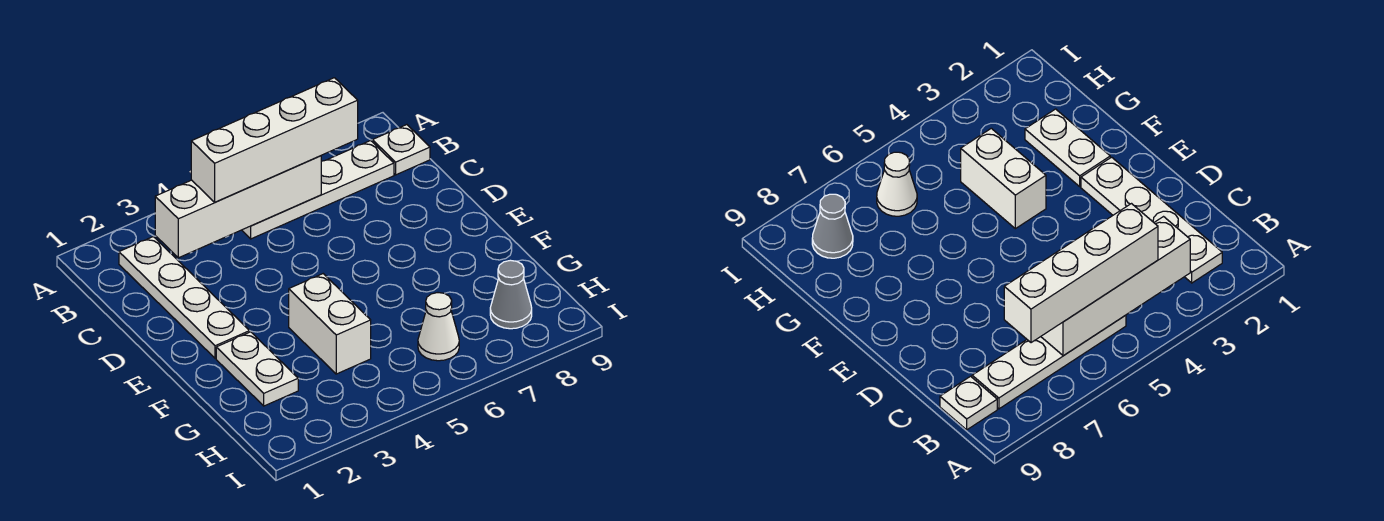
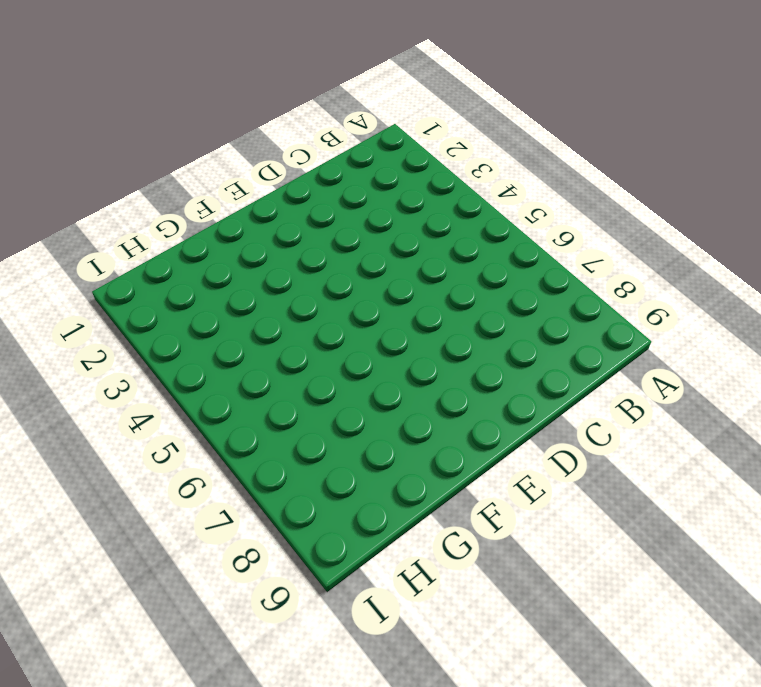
none -> white 1x4 plate [119,237,250,358]
none -> white 1x4 plate [242,141,394,239]

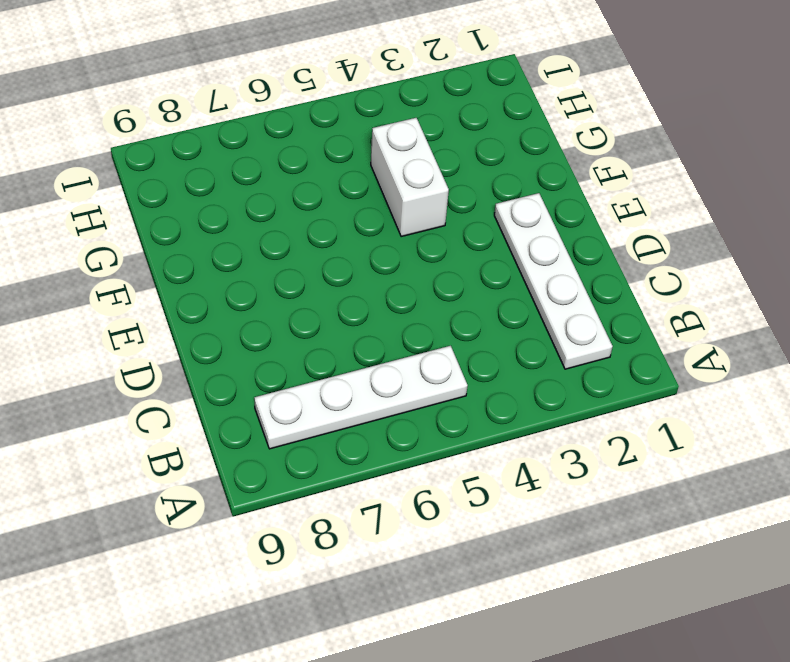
none -> white 1x1 plate [372,125,430,175]
none -> white 1x2 plate [216,332,298,406]

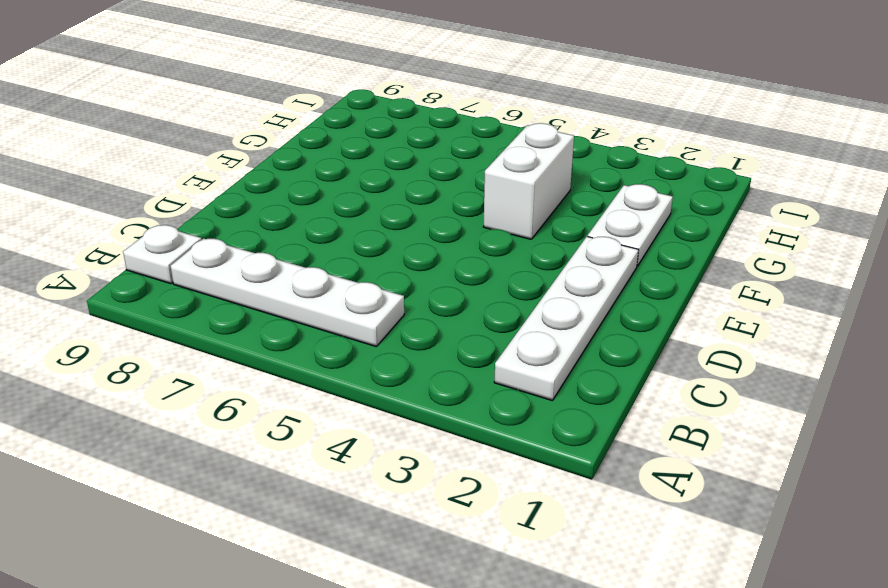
none -> white 1x1 cone [418,293,459,361]
none -> grey 1x1 cone [490,260,532,329]

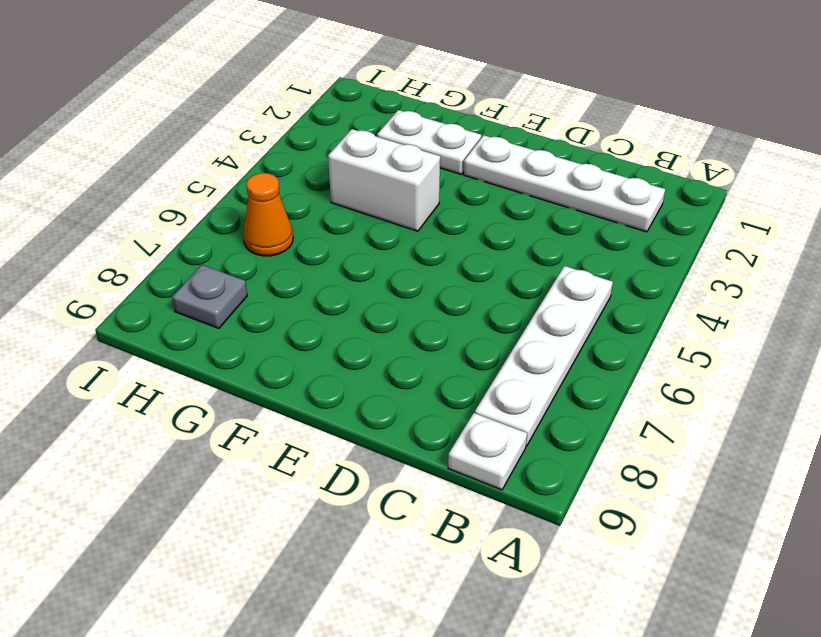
orange 1x1 cone [243,173,293,256] -> white 1x1 cone [418,293,459,361]
grey 1x1 plate [172,265,247,328] -> grey 1x1 cone [490,260,532,329]
none -> white 1x4 brick [155,156,321,258]
none -> white 1x4 brick [191,78,358,202]

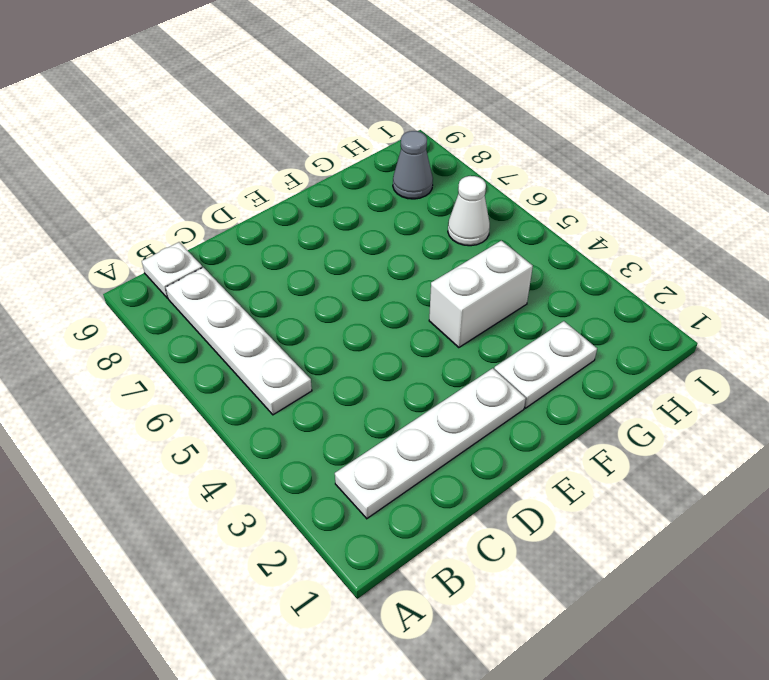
none -> white 1x4 brick [155,156,321,258]
none -> white 1x4 brick [191,78,358,202]

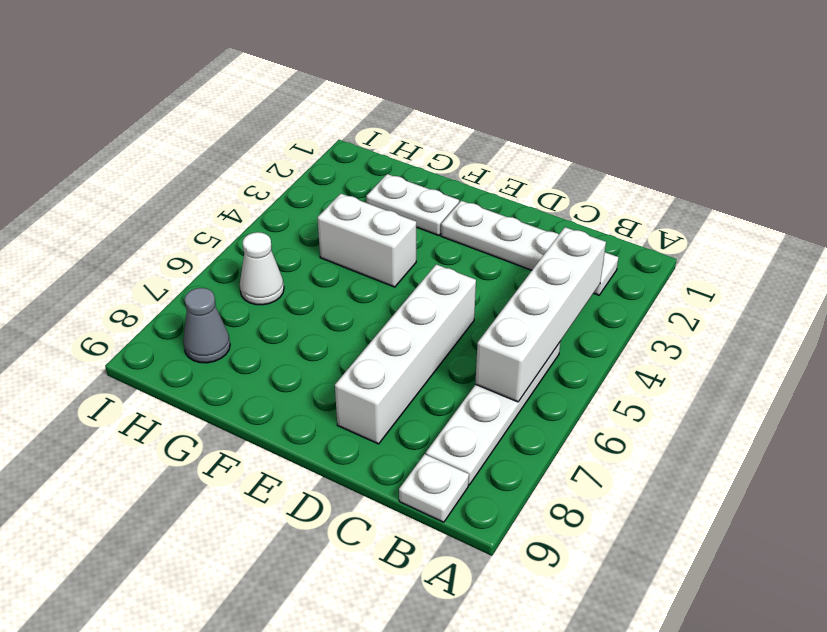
white 1x4 brick [335,264,476,444] -> white 1x4 brick moved to [191,78,358,202]

